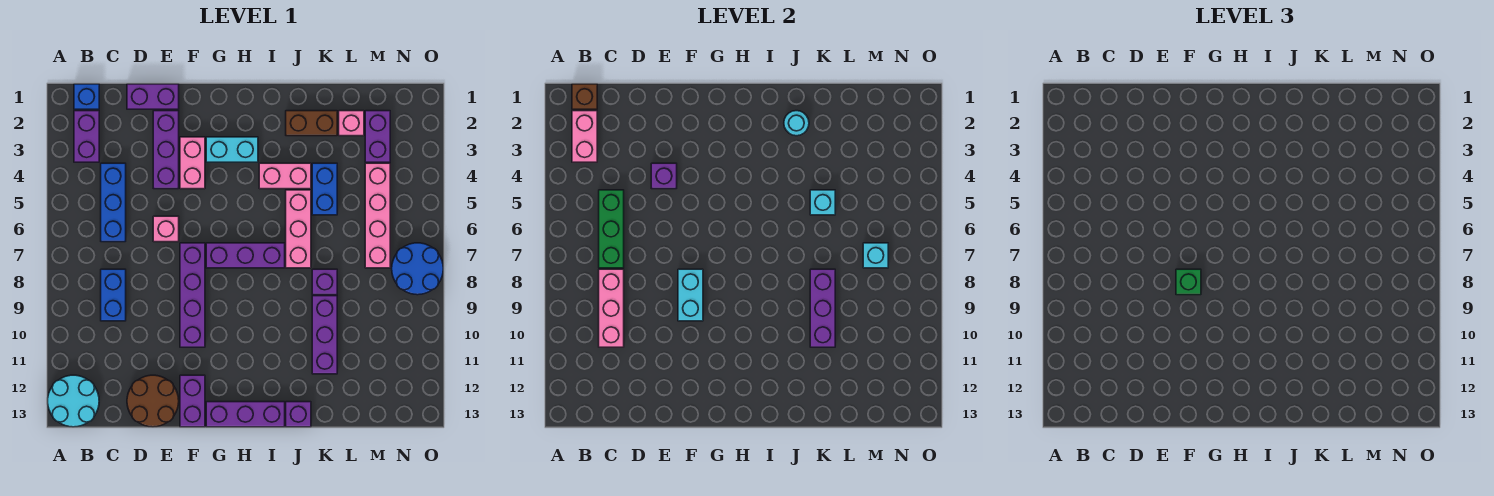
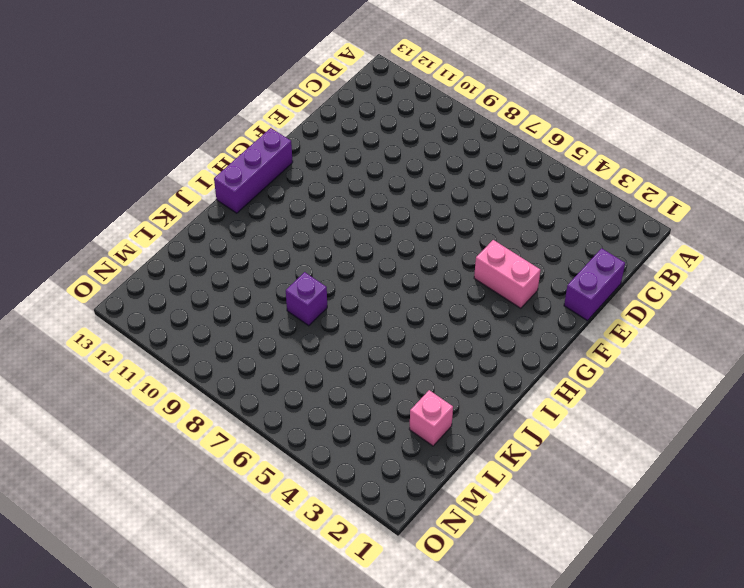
none -> cyan 2x2 round brick [48,375,99,427]
none -> blue 1x1 brick [74,84,99,109]
none -> purple 1x2 brick [74,111,99,162]
none -> blue 1x3 brick [101,163,126,242]

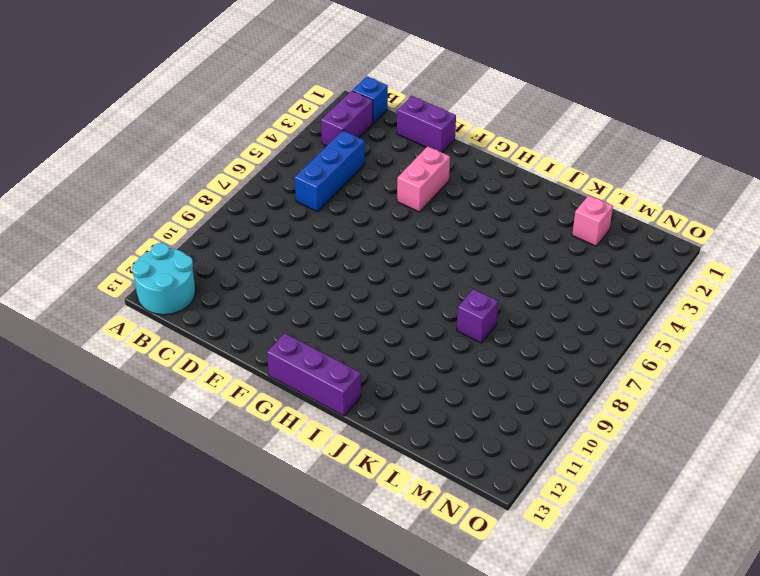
none -> blue 1x2 brick [101,269,126,321]
none -> brown 2x2 round brick [127,375,179,427]
none -> purple 1x3 brick [153,111,179,189]
none -> pink 1x1 brick [153,216,179,242]

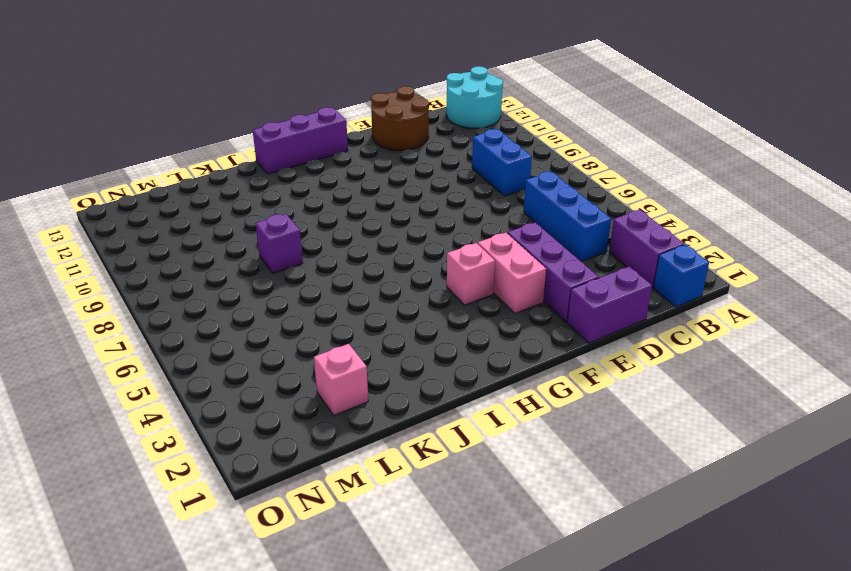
pink 1x1 brick [447,243,495,305] -> pink 1x1 brick moved to [153,216,179,242]
none -> purple 1x4 brick [180,243,205,347]
none -> purple 1x2 brick [180,375,205,427]
none -> cyan 1x2 brick [206,137,258,162]
none -> purple 1x3 brick [206,243,285,268]

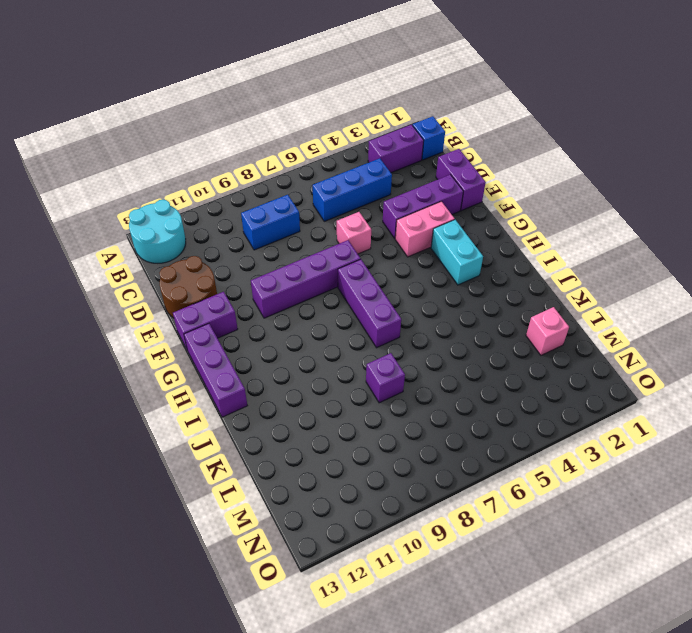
none -> pink 1x2 brick [259,163,311,189]
none -> brown 1x2 brick [286,111,337,136]
none -> pink 1x3 brick [286,190,311,268]
none -> purple 1x1 brick [286,402,311,427]

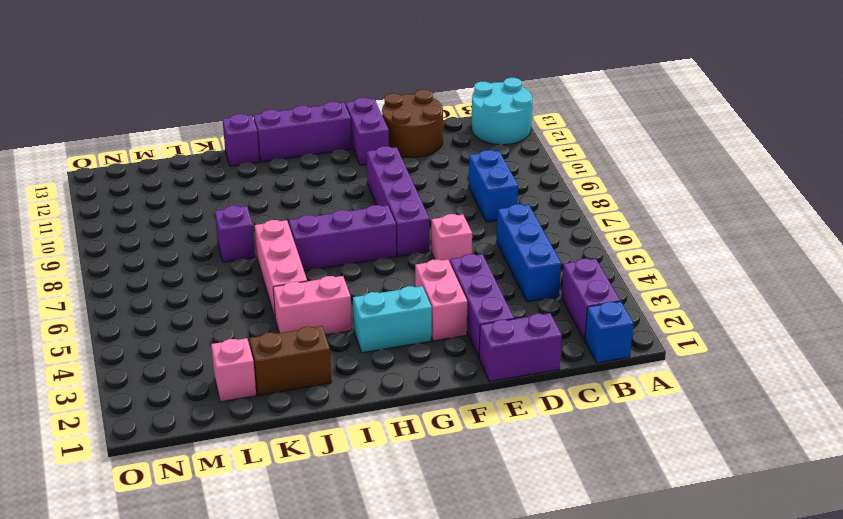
none -> blue 1x2 brick [312,163,337,215]
none -> purple 1x3 brick [312,296,337,374]
none -> purple 1x2 brick [365,111,390,162]
none -> pink 1x4 brick [365,163,390,268]

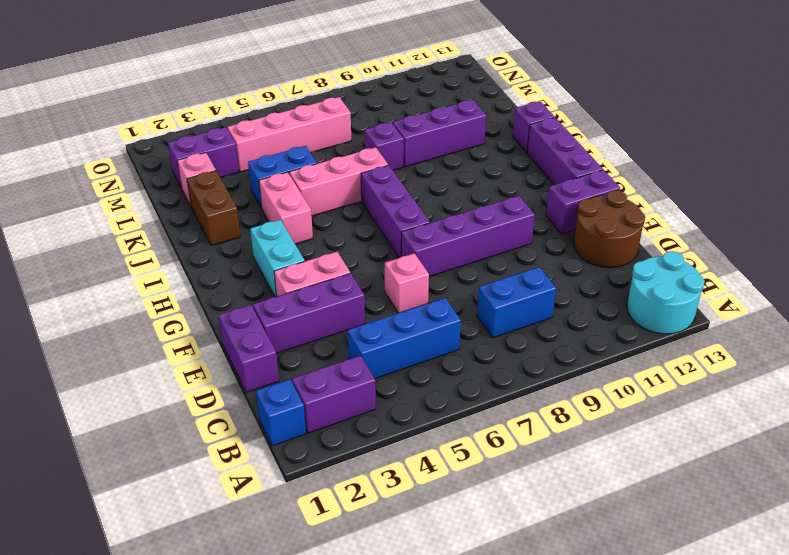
none -> blue 2x2 round brick [392,243,443,295]
none -> brown 1x1 brick [572,84,597,109]
none -> pink 1x2 brick [572,111,597,162]
none -> green 1x3 brick [599,190,624,268]

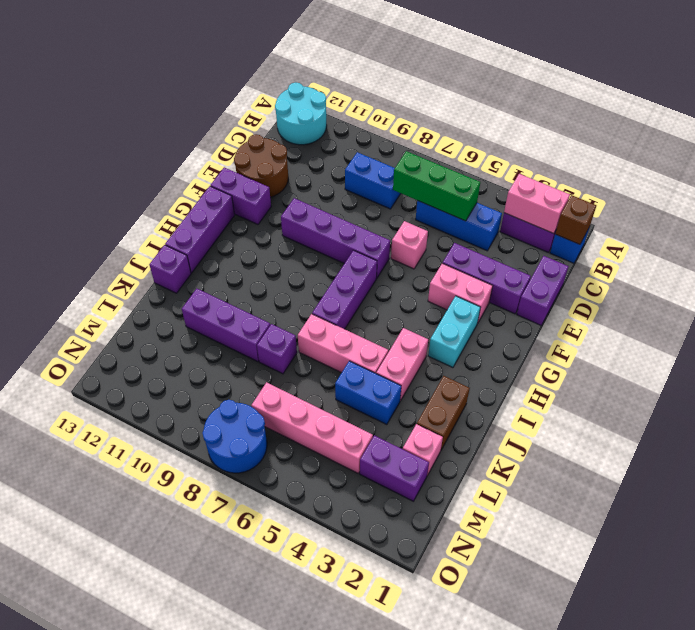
none -> pink 1x3 brick [599,269,624,347]
none -> purple 1x1 brick [651,163,677,189]
none -> cyan 1x2 brick [678,269,703,321]
none -> cyan 1x1 round brick [784,111,809,136]

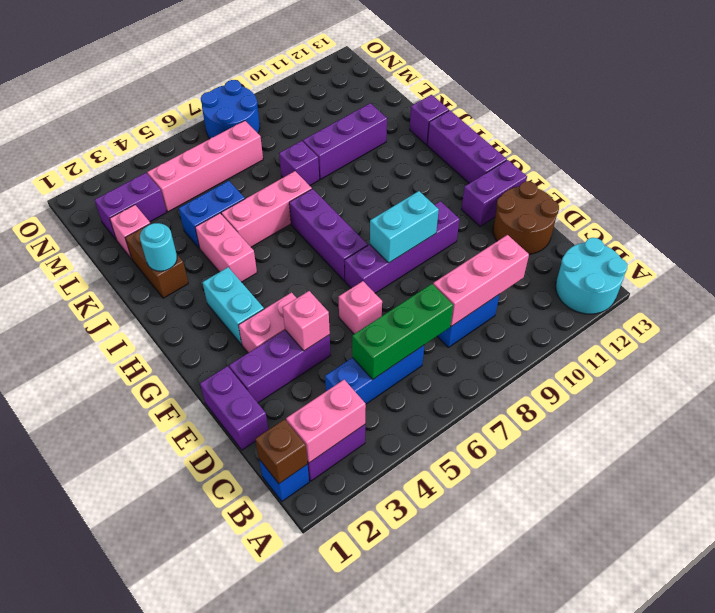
pink 1x1 brick [283,291,330,351] -> purple 1x1 brick [651,163,677,189]
none -> cyan 1x1 brick [810,190,835,215]
none -> purple 1x3 brick [810,269,835,347]
none -> cyan 1x1 brick [863,243,888,268]
none -> green 1x1 brick [1176,269,1201,295]

